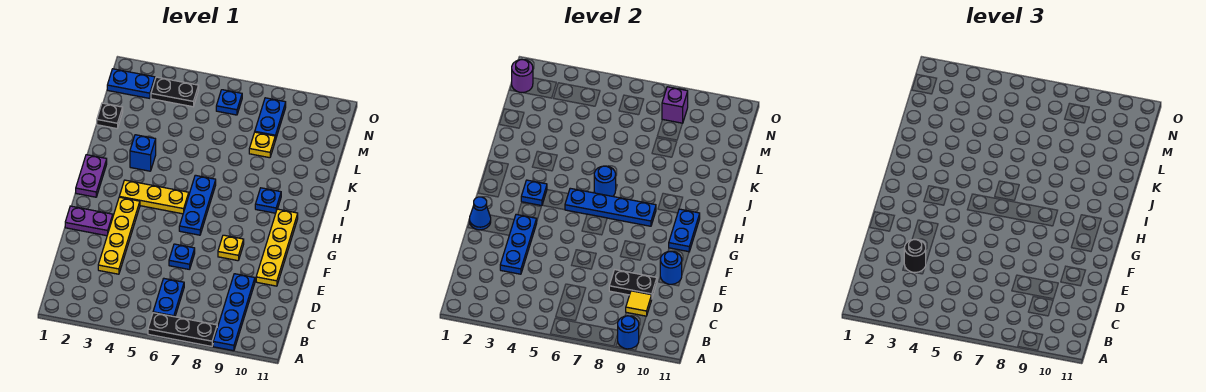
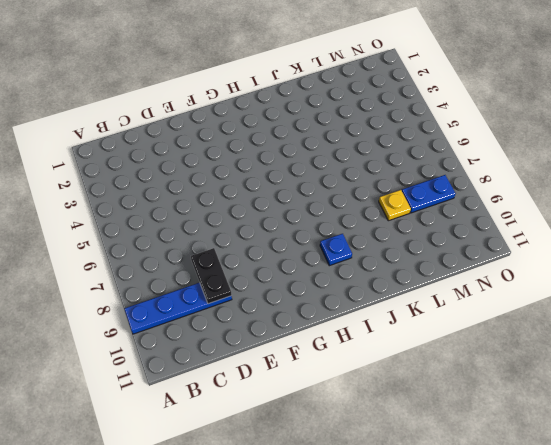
none -> black 1x3 plate [148,313,217,346]
none -> blue 1x2 plate [153,279,184,317]
none -> yellow 1x4 plate [98,197,140,274]
none -> blue 1x1 plate [169,244,195,270]

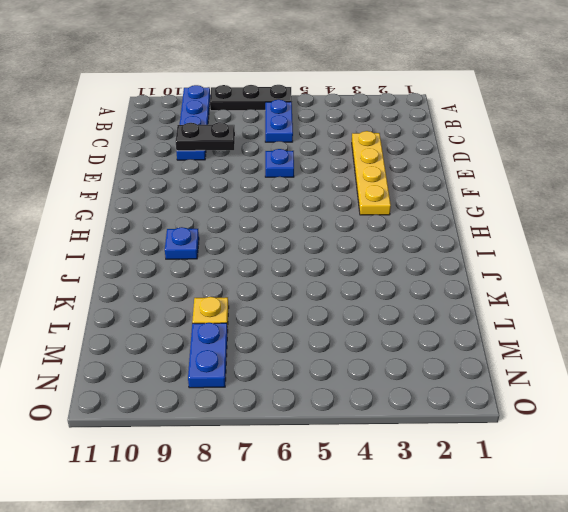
none -> yellow 1x4 plate [256,209,298,286]
none -> purple 1x2 plate [65,206,113,236]
none -> yellow 1x1 plate [218,235,244,261]
none -> blue 1x3 plate [179,175,216,235]

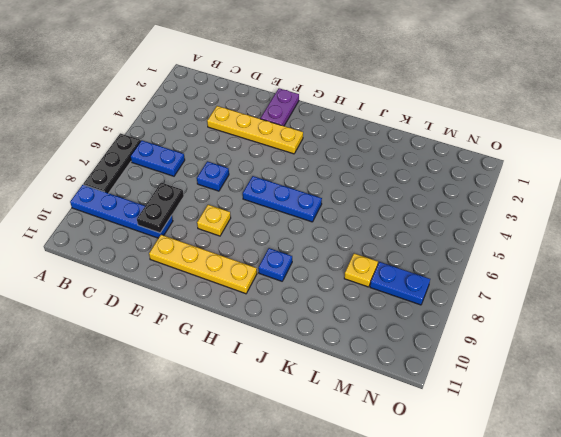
none -> purple 1x2 plate [76,155,107,197]
none -> yellow 1x3 plate [119,180,189,214]
none -> blue 1x1 brick [130,135,156,171]
none -> black 1x1 plate [97,103,123,129]

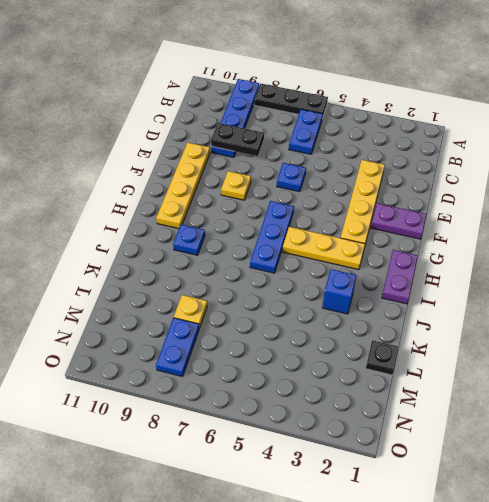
none -> blue 1x2 plate [107,69,155,98]
none -> black 1x2 plate [151,77,199,107]
none -> blue 1x1 plate [216,90,242,115]
none -> blue 1x1 round brick [618,316,639,349]

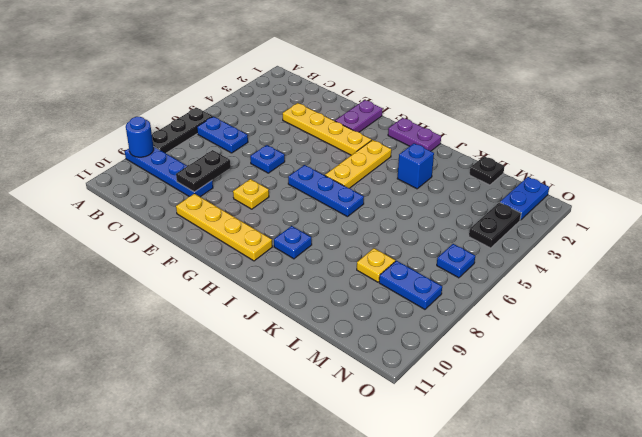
none -> yellow 1x1 tile [626,291,652,316]
none -> blue 1x3 plate [500,215,537,274]
none -> blue 1x1 round brick [660,251,682,284]
none -> blue 1x1 cone [469,197,491,230]

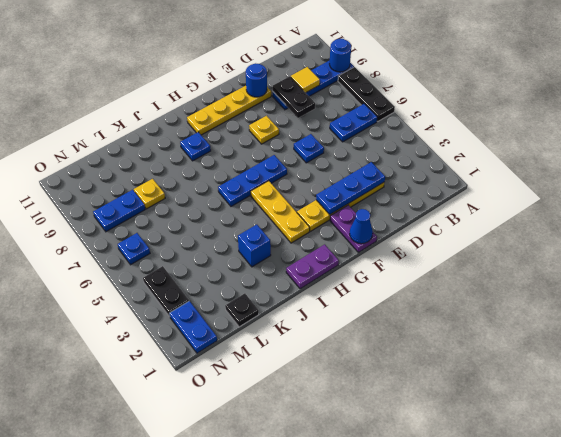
none -> blue 1x2 plate [669,209,700,252]
none -> blue 1x1 plate [521,180,547,206]
none -> blue 1x4 plate [565,188,656,226]
none -> blue 1x1 round brick [594,166,616,196]

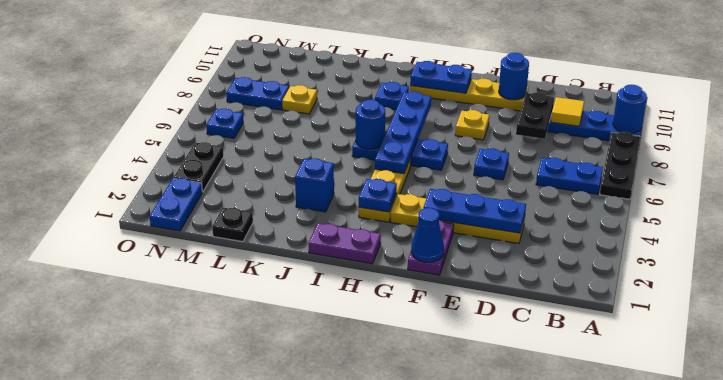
none -> purple 1x1 round brick [512,59,533,93]
none -> purple 1x1 brick [662,87,688,123]
none -> black 1x1 round brick [904,239,926,273]

